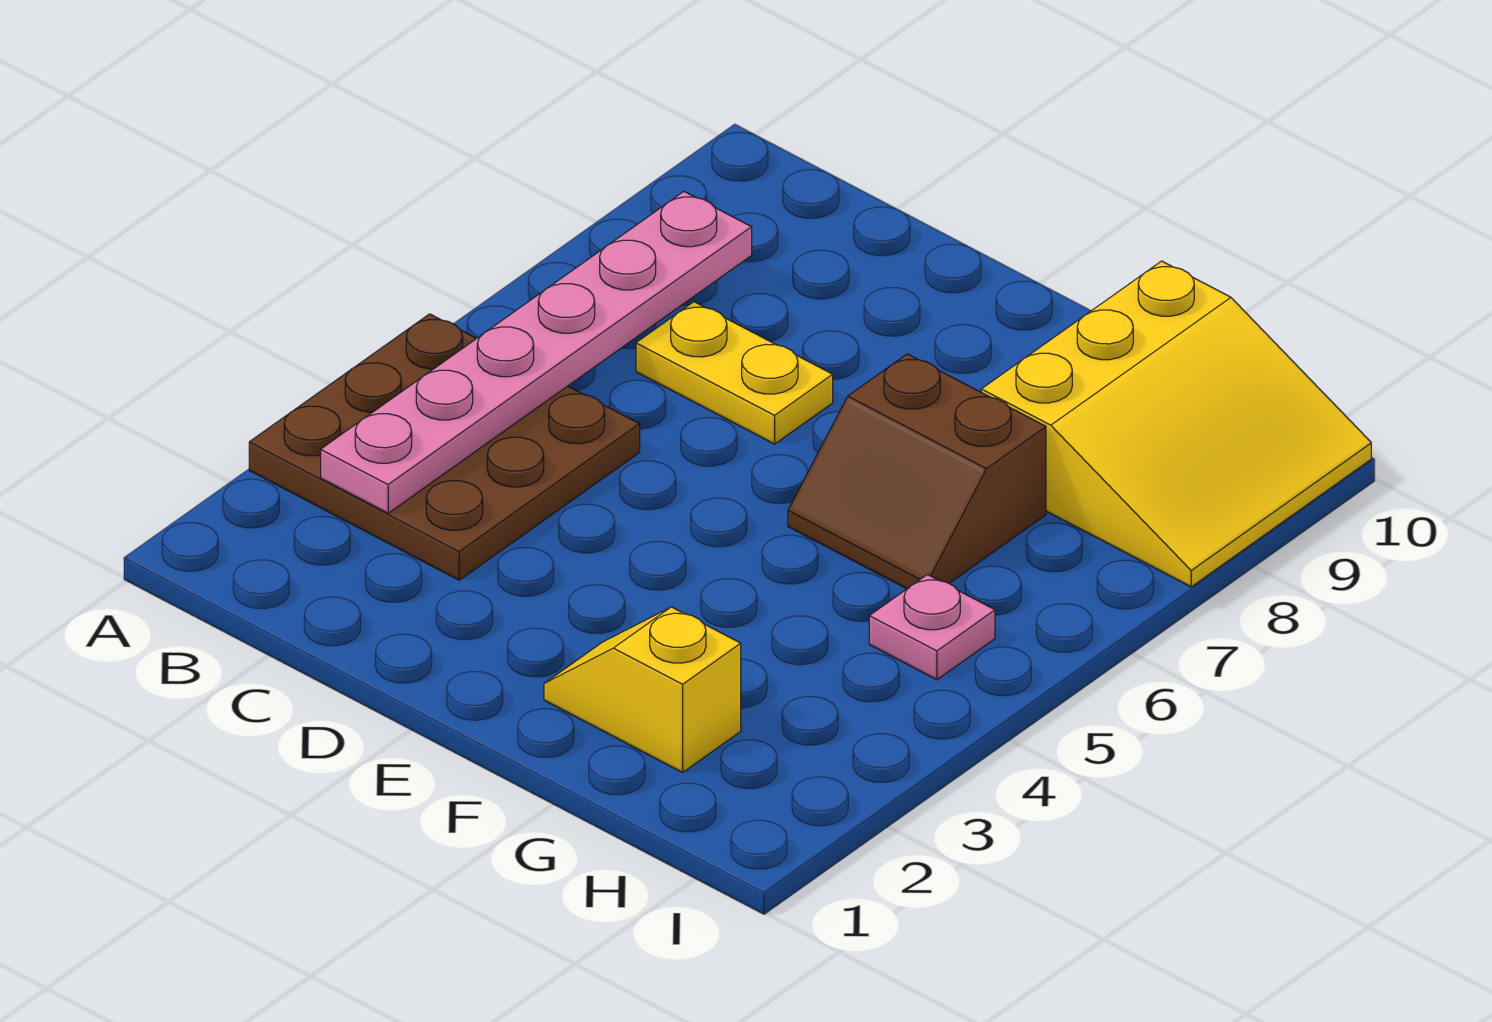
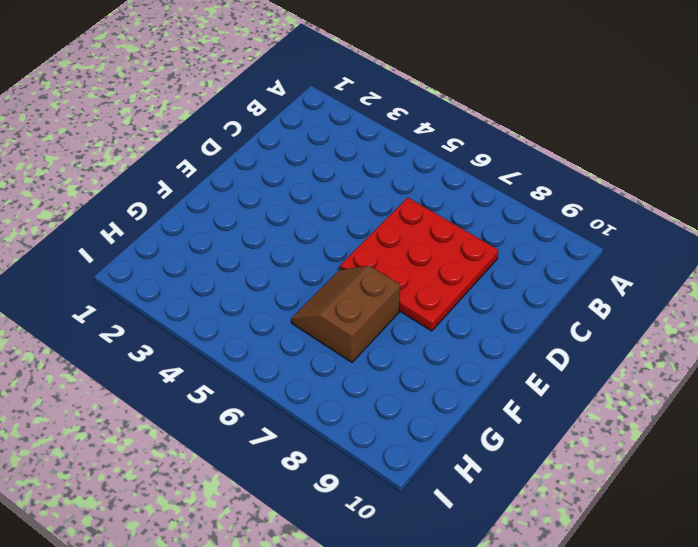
red 3x3 plate [340,198,499,331] -> yellow 1x2 plate [636,302,833,444]
none -> brown 3x3 plate [249,314,640,580]
none -> yellow 1x2 slope [544,607,741,772]

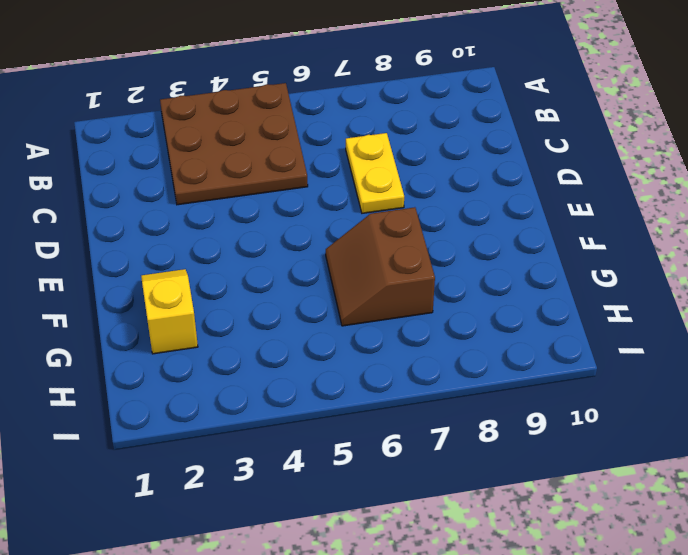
none -> yellow 3x3 slope [981,261,1371,587]
none -> pink 1x1 plate [869,575,995,680]

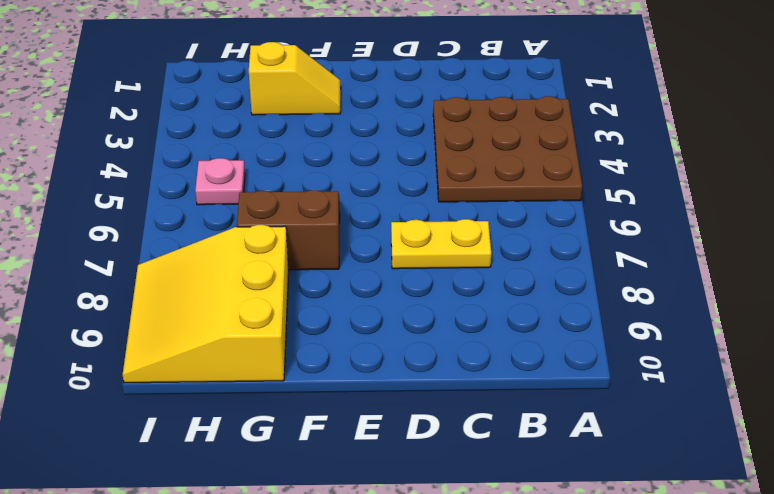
none -> pink 1x6 plate [321,192,752,513]

